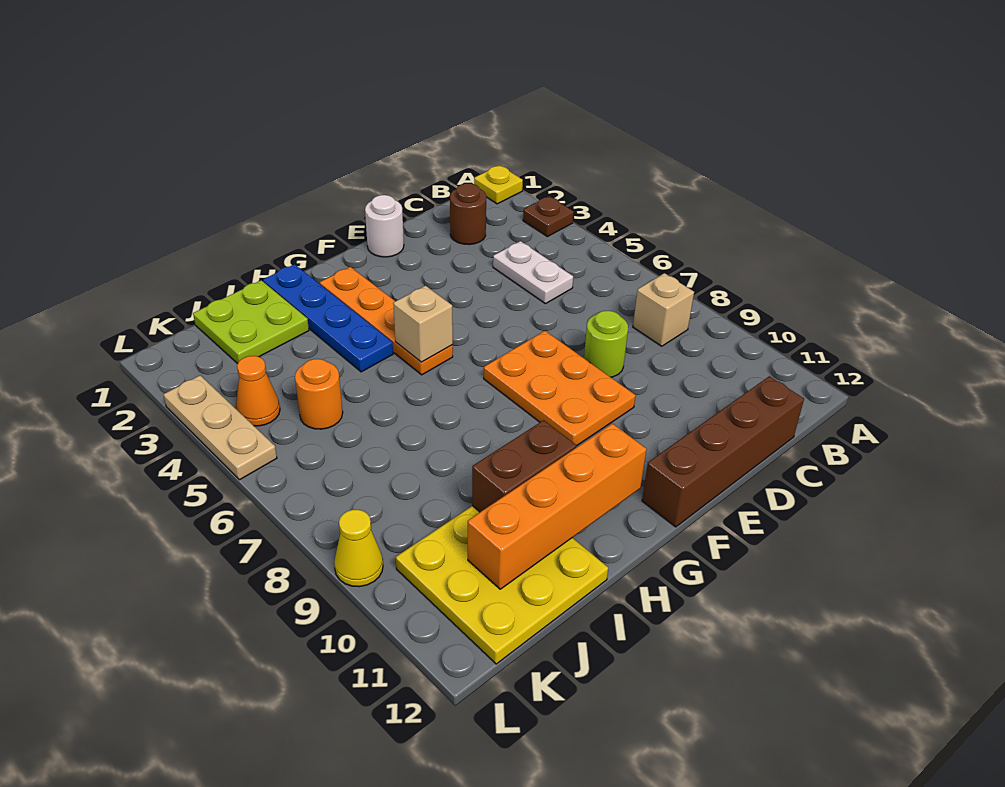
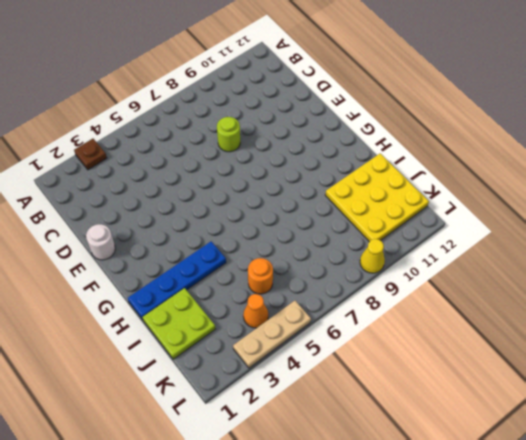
none -> yellow 1x1 plate [474,165,523,204]
none -> tan 1x1 brick [633,273,694,346]
none -> brown 1x1 round brick [450,183,486,245]

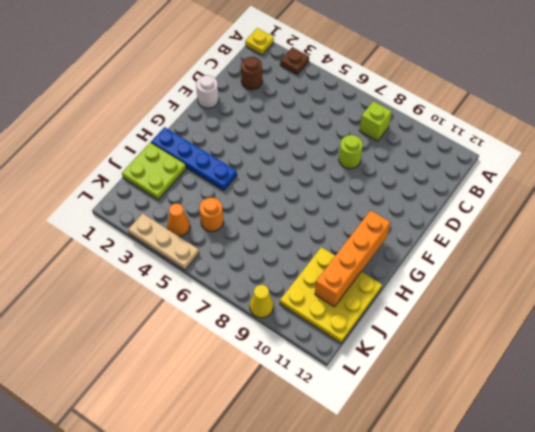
lime 1x1 brick [359,101,392,141] -> tan 1x1 brick [633,273,694,346]
none -> white 1x2 plate [493,241,573,304]
none -> brown 1x4 brick [642,376,804,527]
none -> orange 2x3 plate [484,331,636,446]

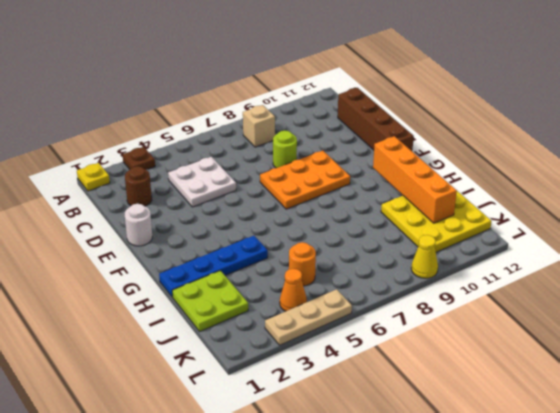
white 2x2 plate [168,157,236,207] -> white 1x2 plate [493,241,573,304]
none -> orange 1x4 plate [320,267,453,375]
none -> tan 1x1 brick [393,286,453,362]
none -> brown 1x2 brick [472,420,576,512]

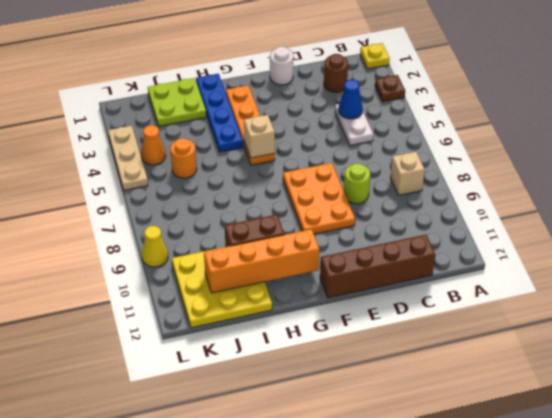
blue 1x1 cone [338,80,363,119] -> none

